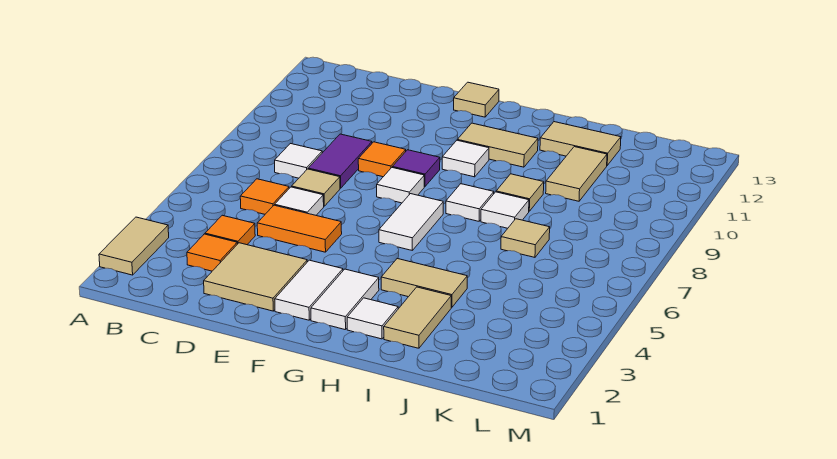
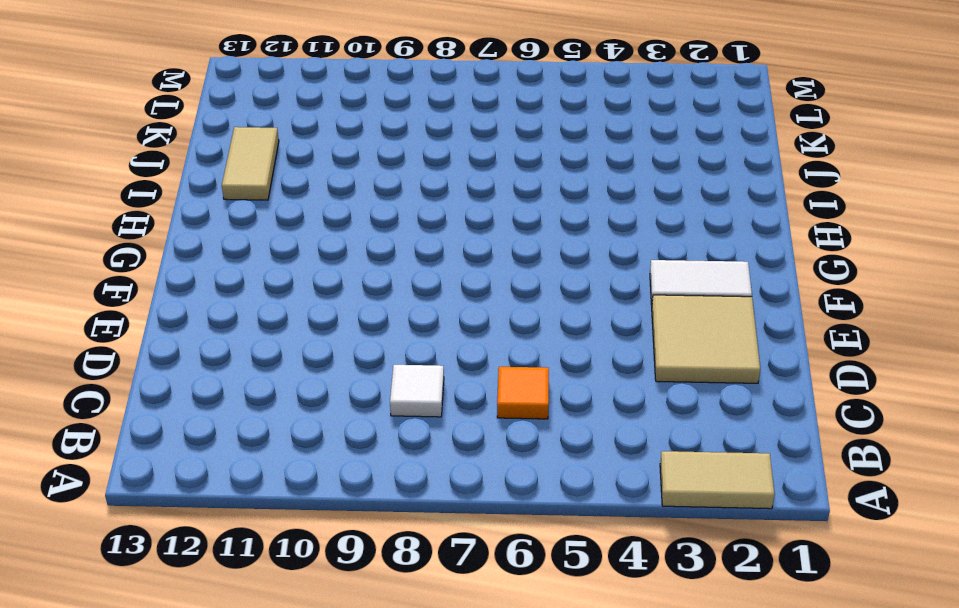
none -> orange 1x1 tile [187,234,237,271]
none -> orange 1x1 tile [205,215,255,245]
none -> orange 1x2 tile [257,205,342,252]

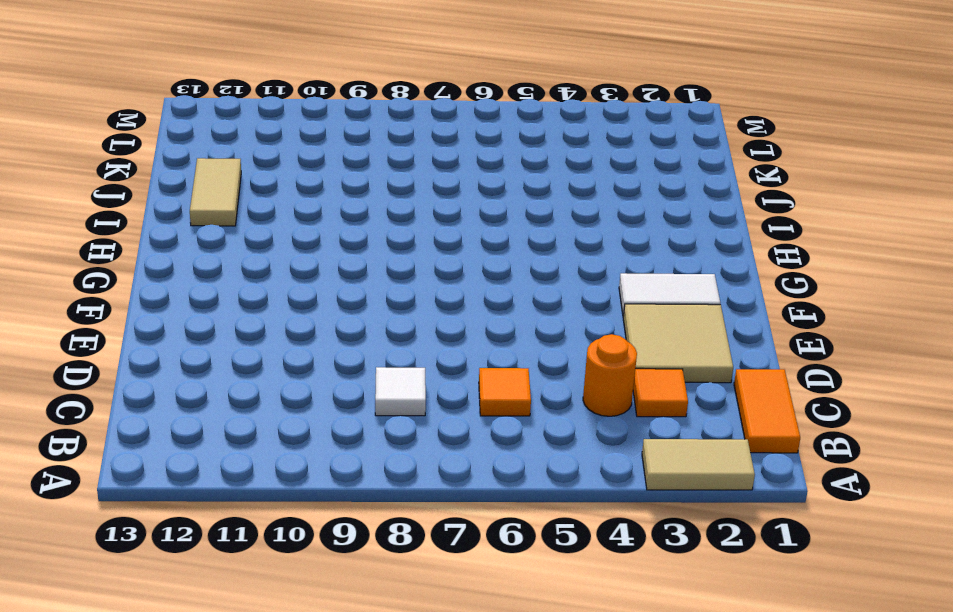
orange 1x2 tile [734,369,800,453] -> orange 1x2 tile moved to [257,205,342,252]
orange 1x1 round brick [583,334,637,416] -> orange 1x1 tile [205,215,255,245]
none -> white 1x1 tile [275,187,324,215]
none -> tan 1x1 tile [292,169,340,206]
none -> purple 1x2 tile [308,134,372,188]

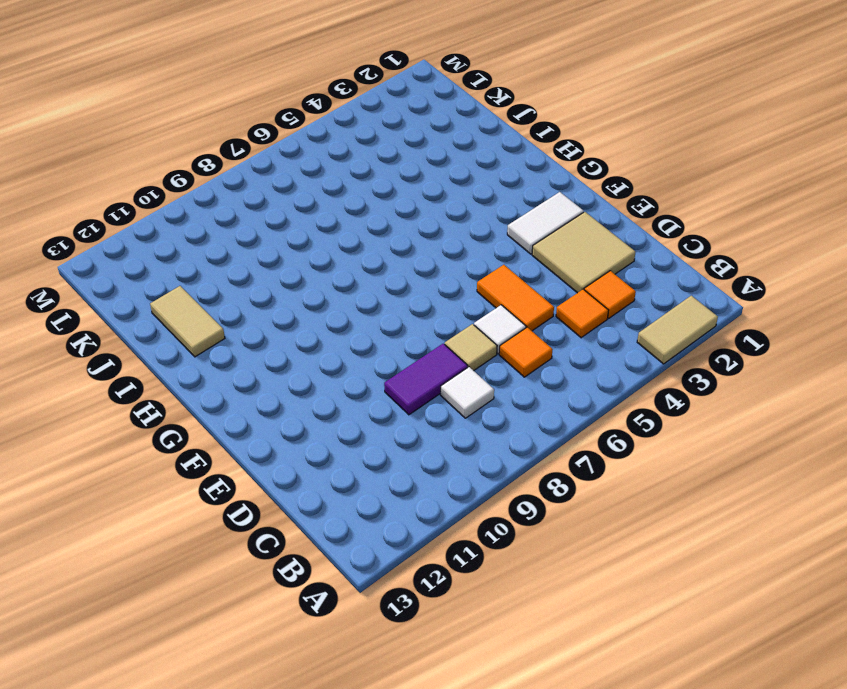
none -> orange 1x1 tile [358,142,406,177]
none -> white 1x1 tile [377,168,424,203]
none -> purple 1x1 tile [392,150,440,187]

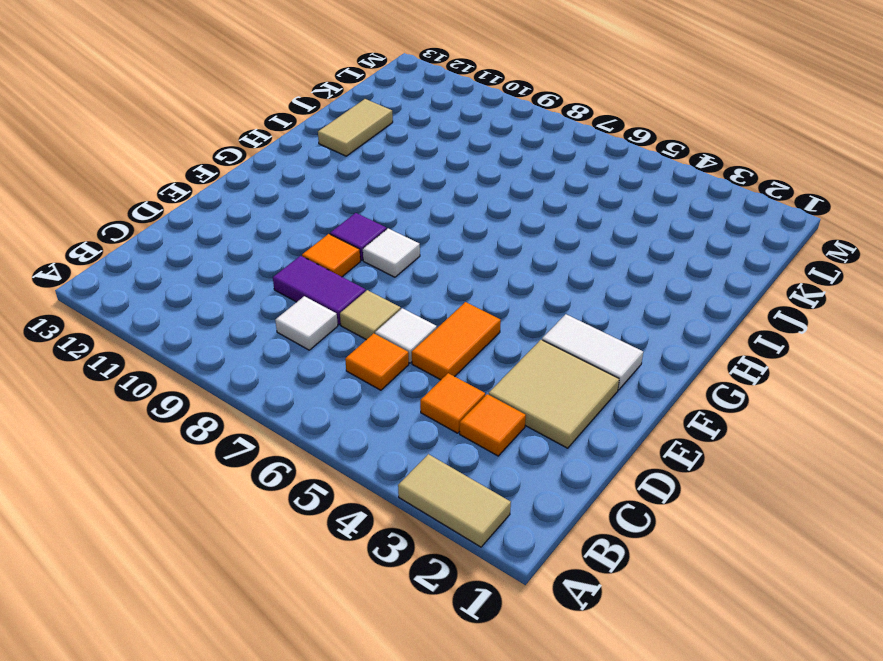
none -> tan 1x1 tile [454,82,499,117]
none -> white 1x2 tile [311,269,379,330]
none -> white 1x2 tile [379,194,443,250]

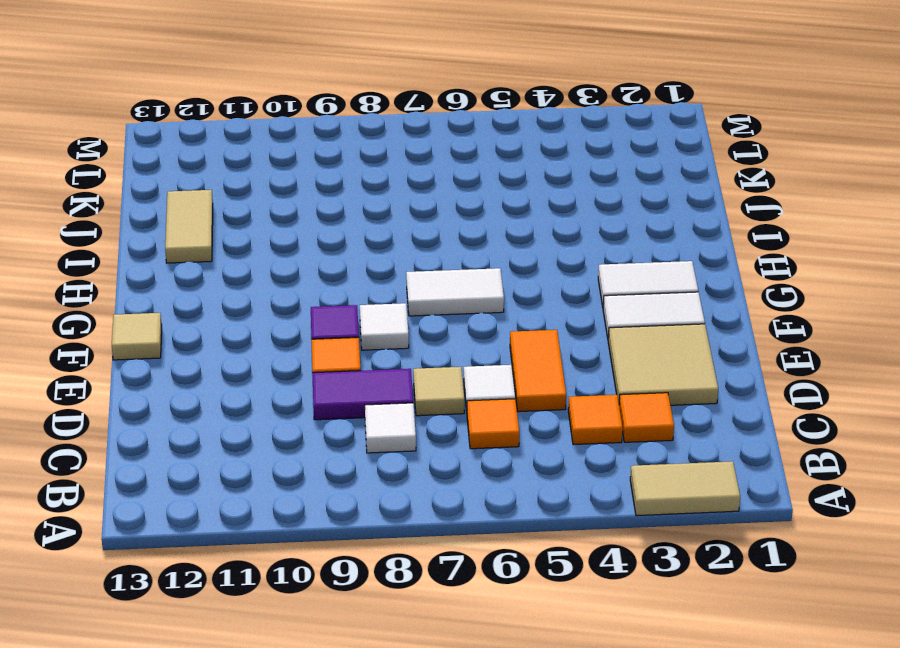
none -> white 1x1 tile [442,140,489,177]
none -> tan 1x2 tile [458,123,538,167]
none -> white 1x1 tile [347,298,398,339]

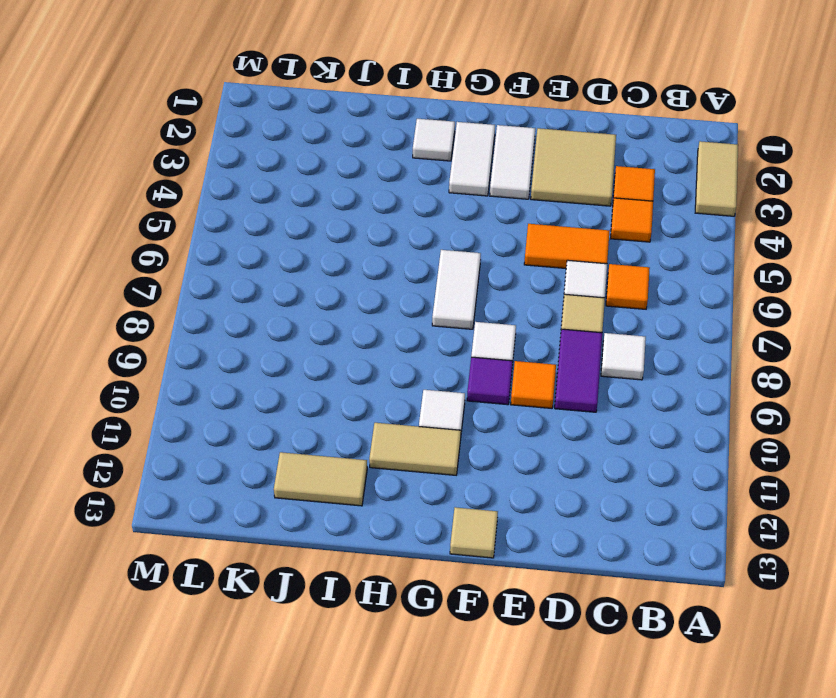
none -> tan 1x2 tile [381,259,467,307]
none -> white 1x1 tile [446,184,494,221]
none -> tan 1x2 tile [384,287,451,348]

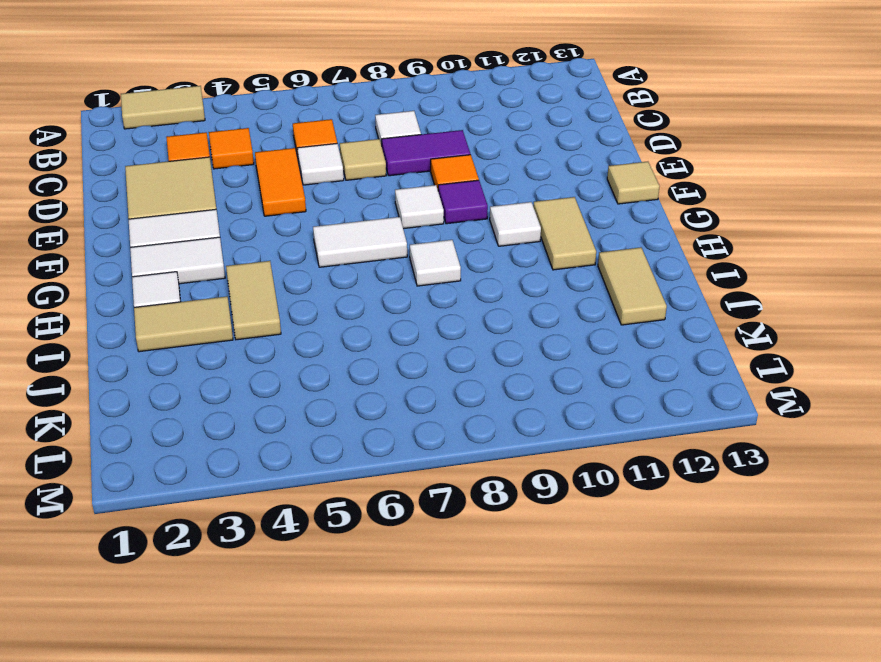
none -> white 1x1 tile [481,192,529,228]
none -> tan 1x1 tile [496,174,544,211]
none -> tan 1x1 tile [501,219,550,257]

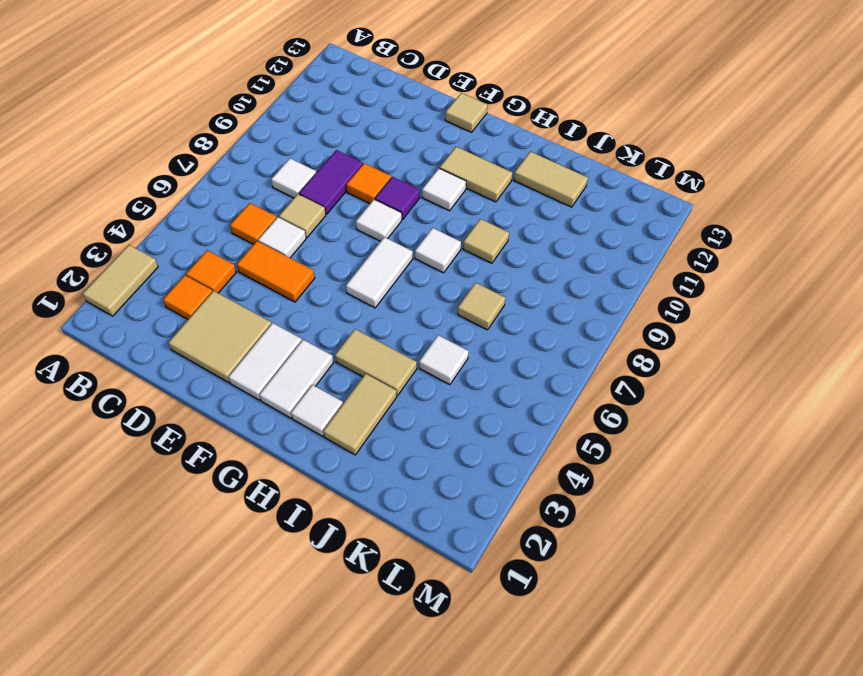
white 1x1 tile [419,335,469,385] -> white 1x1 tile moved to [481,192,529,228]
none -> tan 1x2 tile [546,147,607,201]

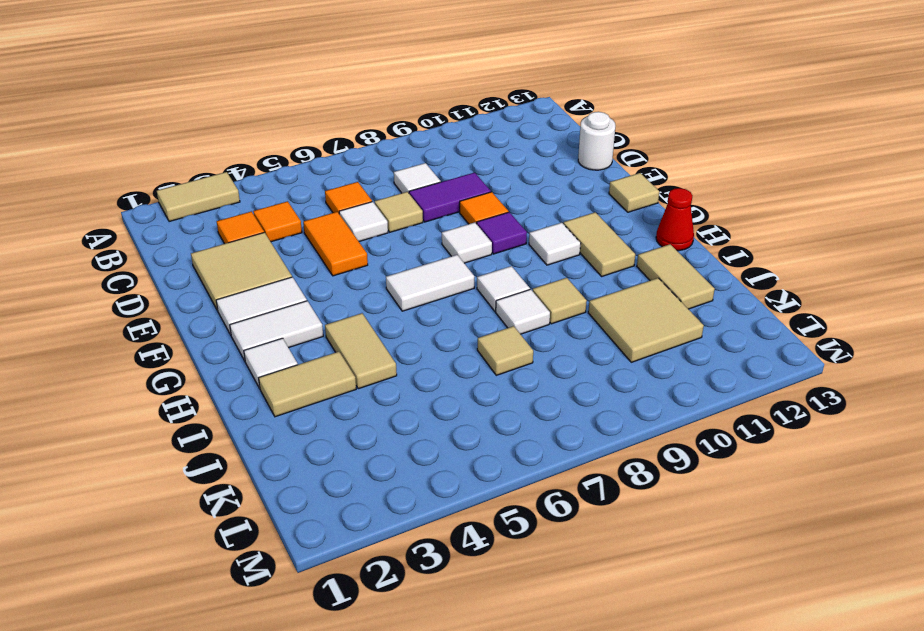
white 1x1 round brick [578,112,615,170] -> none
red 1x1 cone [656,188,694,251] -> none
tan 2x2 tile [588,278,704,362] -> tan 1x2 tile [546,147,607,201]

